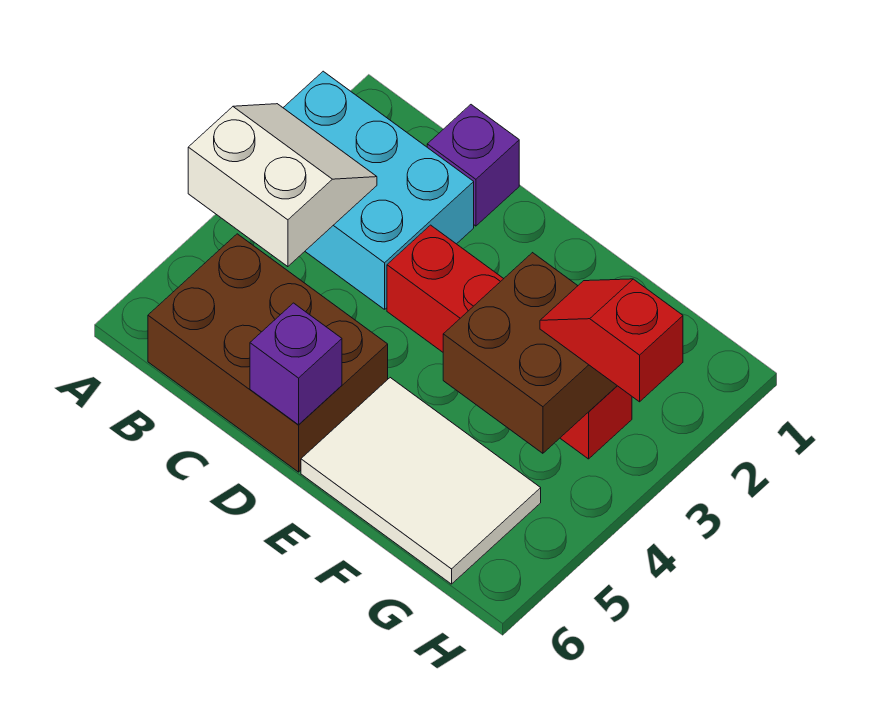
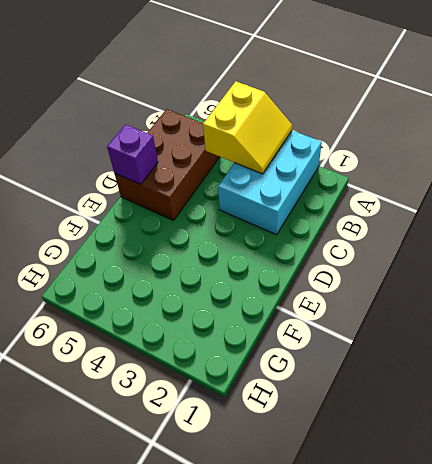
yellow 2x2 slope [203,81,292,174] -> white 2x2 slope [188,104,377,267]
none -> purple 1x1 brick [427,105,519,226]
none -> red 1x4 brick [387,225,632,459]

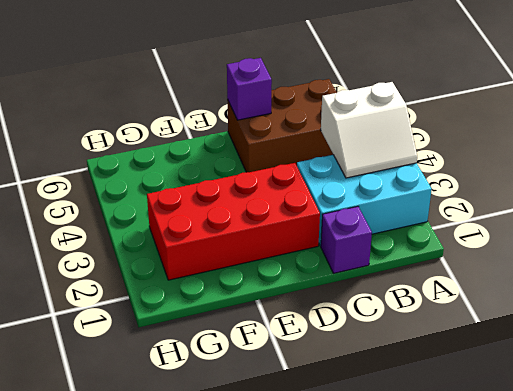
red 2x4 brick [147,163,320,280] -> red 1x4 brick [387,225,632,459]
none -> white 2x3 tile [301,378,541,584]
none -> brown 2x2 brick [443,253,617,453]

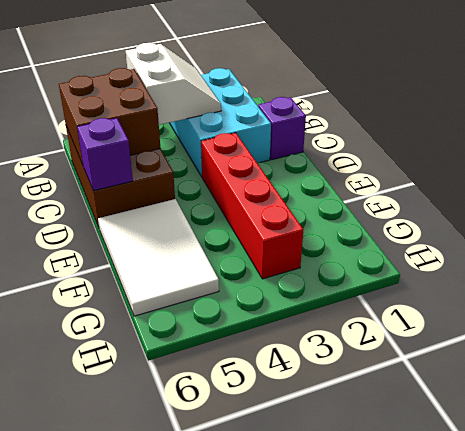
brown 2x2 brick [59,68,161,165] -> brown 2x2 brick moved to [443,253,617,453]
none -> red 1x2 slope [540,279,683,402]

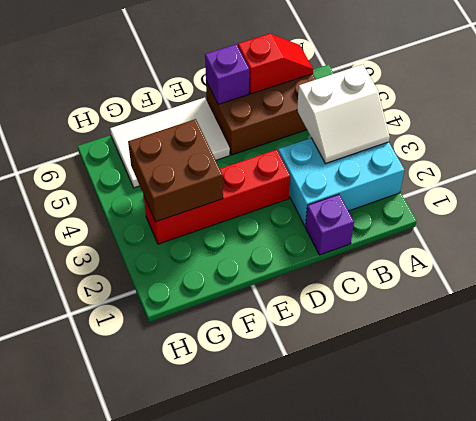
red 1x2 slope [238,34,313,94] -> red 1x2 slope moved to [540,279,683,402]

